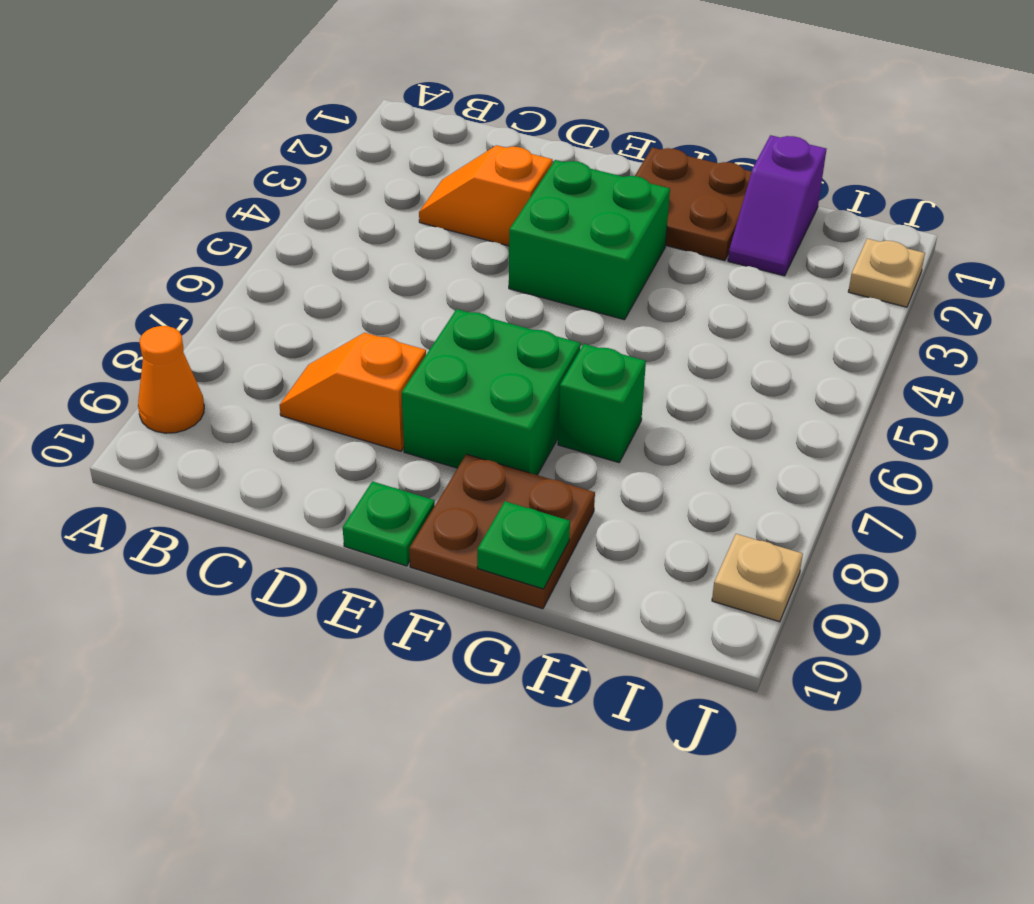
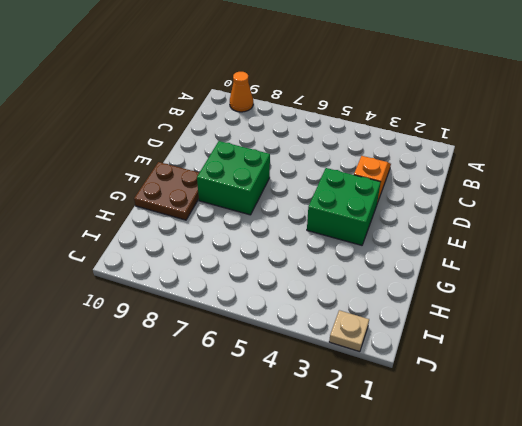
none -> orange 1x2 slope [280,333,426,451]
none -> green 1x1 plate [343,481,435,566]
none -> brown 2x2 plate [635,147,752,261]

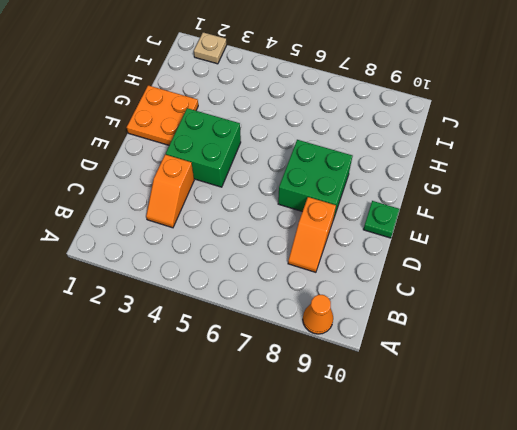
orange 2x2 plate [127,85,198,145] -> brown 2x2 plate [635,147,752,261]
none -> brown 2x2 plate [409,454,595,609]
none -> green 1x1 brick [558,344,646,463]
none -> purple 1x2 slope [728,135,826,276]

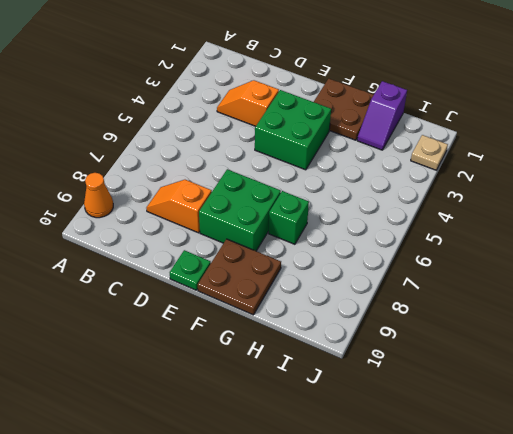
none -> tan 1x1 plate [712,534,803,622]
none -> green 1x1 plate [477,501,570,589]

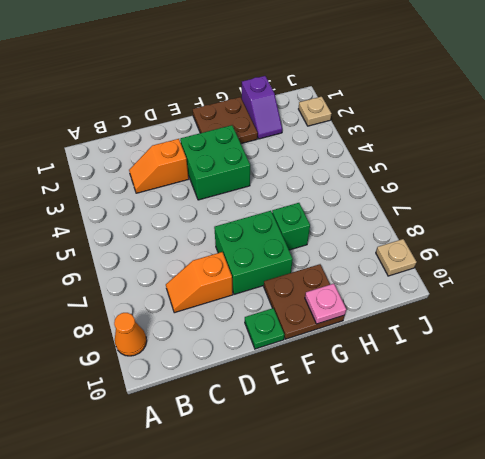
pink 1x1 plate [305,284,346,324] -> green 1x1 plate [477,501,570,589]

